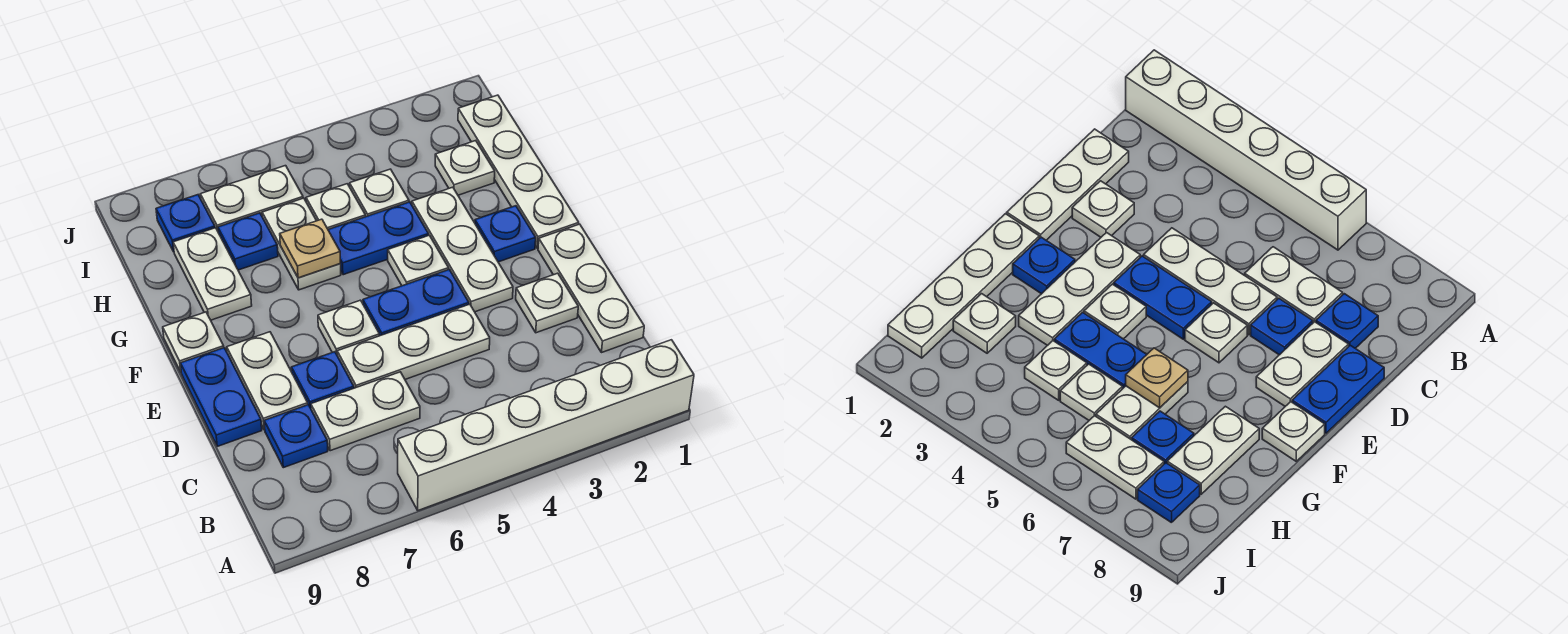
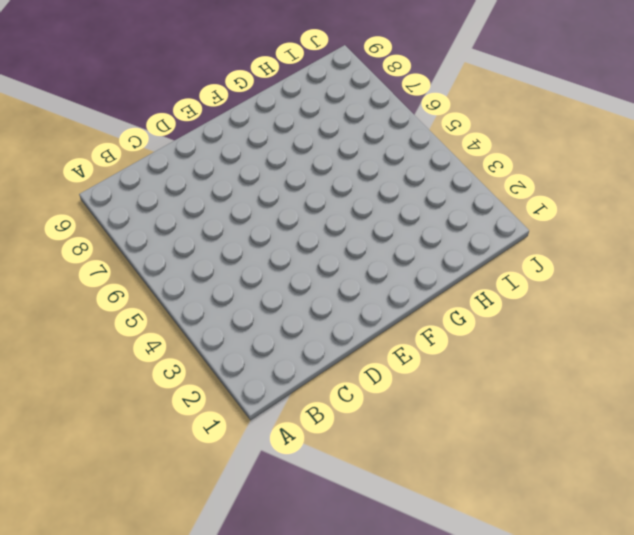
none -> white 1x6 brick [398,340,694,510]
none -> white 1x3 plate [538,224,644,353]
none -> white 1x2 plate [311,372,420,451]

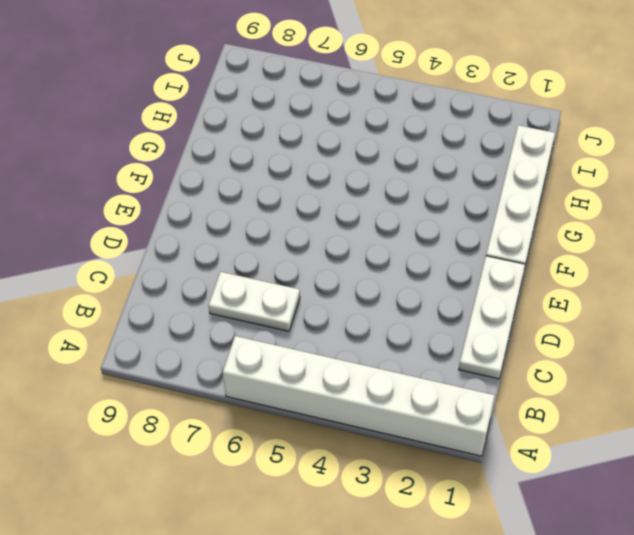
none -> blue 1x1 plate [264,405,328,468]
none -> white 1x1 plate [516,273,578,333]
none -> white 1x3 plate [337,304,490,388]

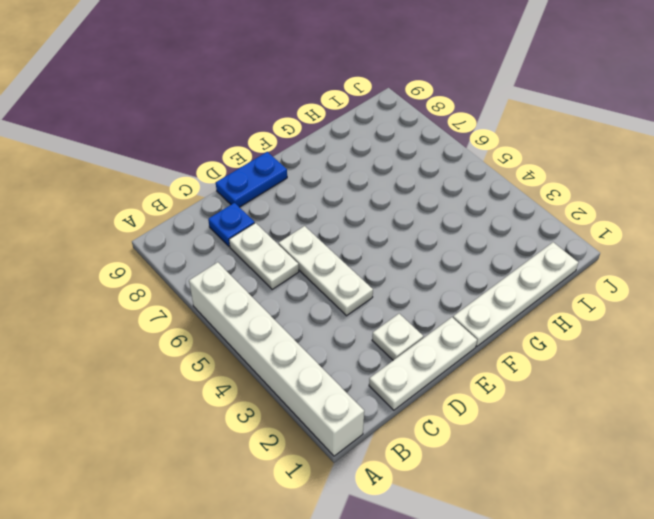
none -> blue 1x1 plate [292,352,354,408]
none -> white 1x2 plate [227,332,308,430]
none -> white 1x3 plate [412,187,513,312]

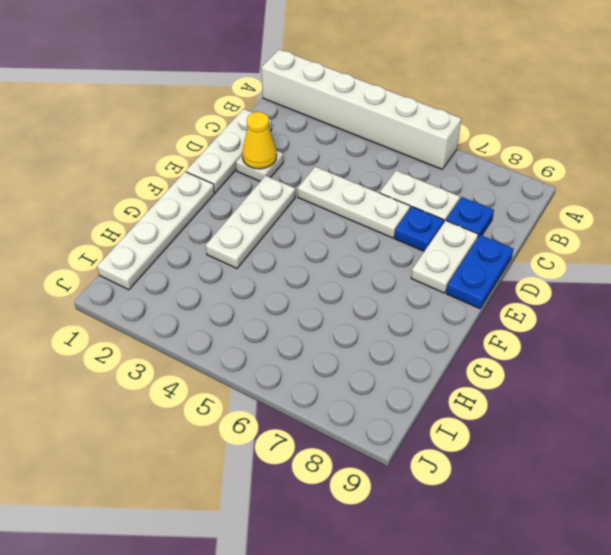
yellow 1x1 cone [242,112,277,169] -> none
none -> blue 1x2 plate [363,269,469,336]
none -> white 1x1 plate [318,300,380,354]
none -> blue 1x1 plate [475,206,536,262]

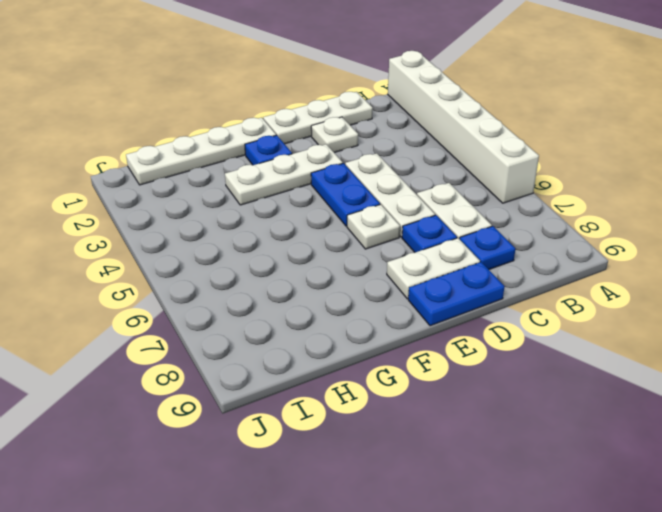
none -> white 1x1 plate [388,235,449,286]
none -> white 1x1 plate [163,312,224,372]
none -> blue 1x2 plate [328,202,429,275]

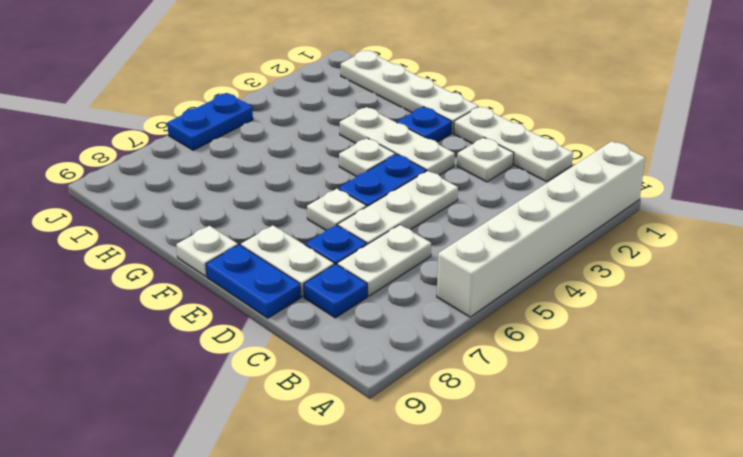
blue 1x2 plate [167,93,253,150] -> blue 1x2 plate moved to [328,202,429,275]
none -> white 1x2 plate [262,198,341,290]
none -> white 1x2 plate [173,228,252,320]
none -> white 1x1 plate [435,141,495,195]

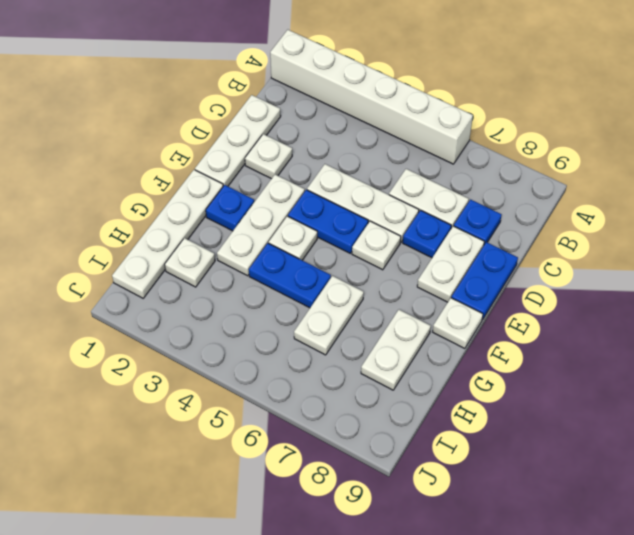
none -> white 1x1 plate [350,169,409,217]
none -> white 1x1 plate [306,184,365,229]
none -> blue 1x1 plate [218,213,278,270]

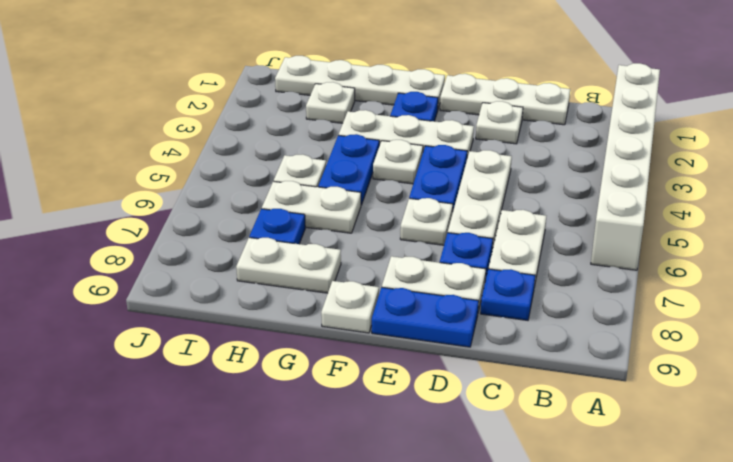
none -> white 1x1 plate [350,169,409,217]
none -> white 1x2 plate [200,166,303,231]
none -> blue 1x1 plate [156,195,215,252]

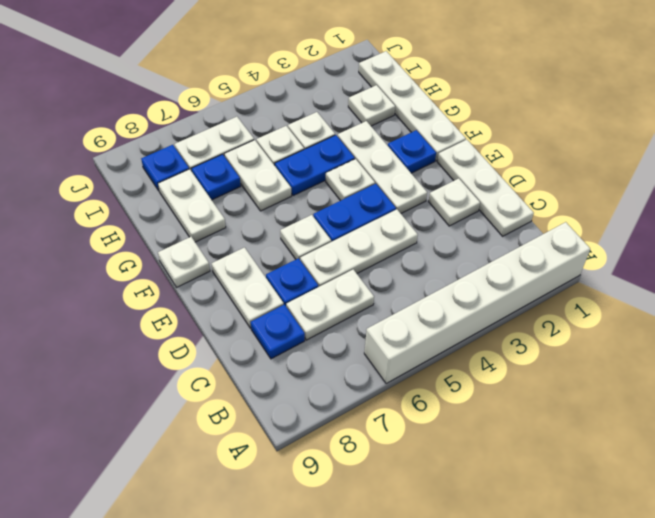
none -> blue 1x2 plate [181,348,262,446]
none -> tan 1x1 plate [280,219,340,278]

